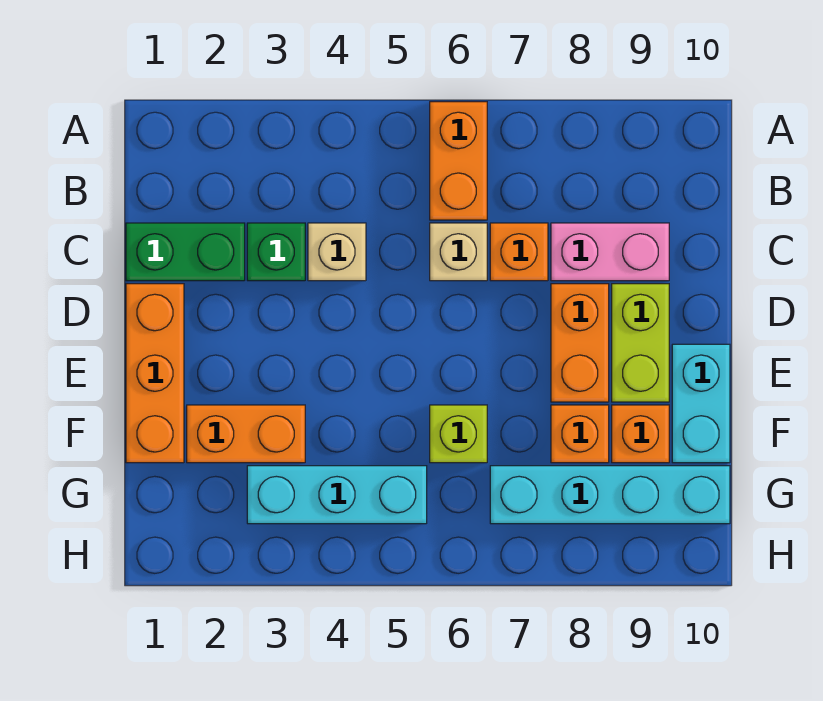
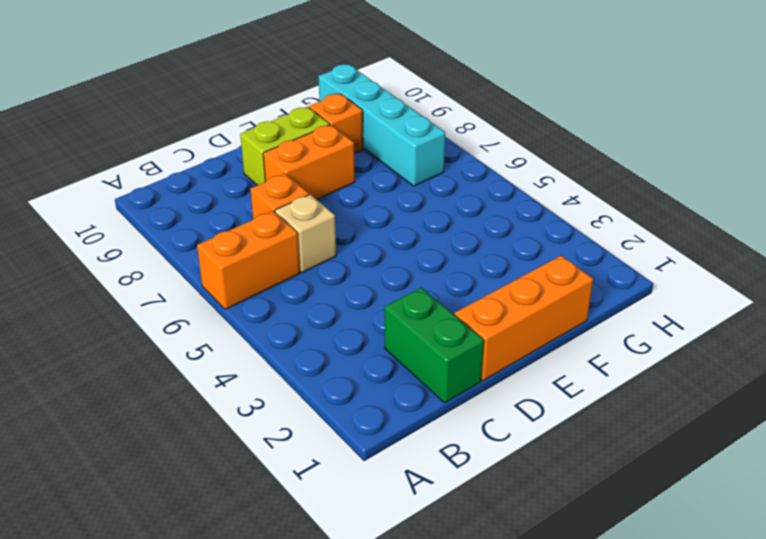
none -> green 1x1 brick [247,223,305,281]
none -> tan 1x1 brick [308,223,366,281]
none -> pink 1x2 brick [551,223,669,281]

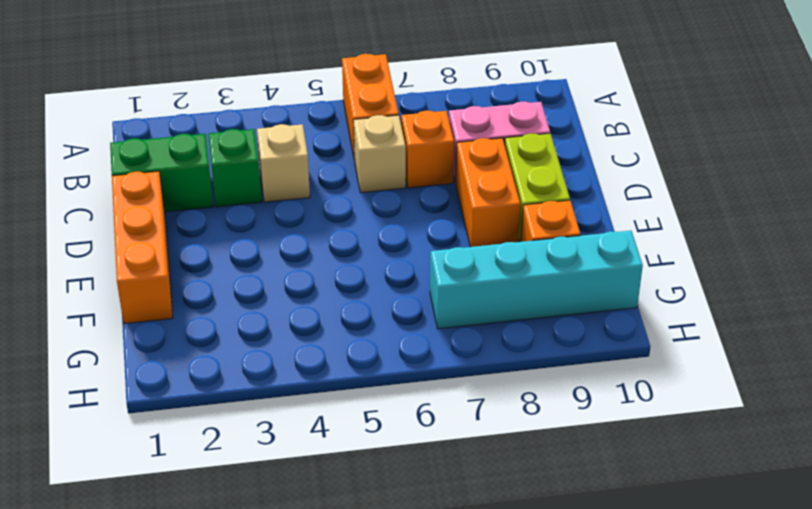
none -> cyan 1x2 brick [672,344,730,463]
none -> orange 1x2 brick [187,405,305,463]
none -> lime 1x1 brick [430,405,487,463]

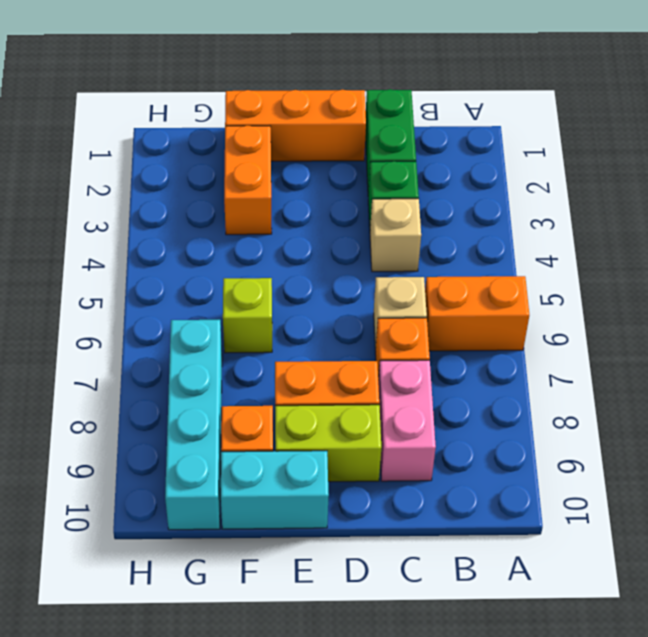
none -> orange 1x1 brick [551,405,609,463]
none -> cyan 1x3 brick [247,466,427,524]

